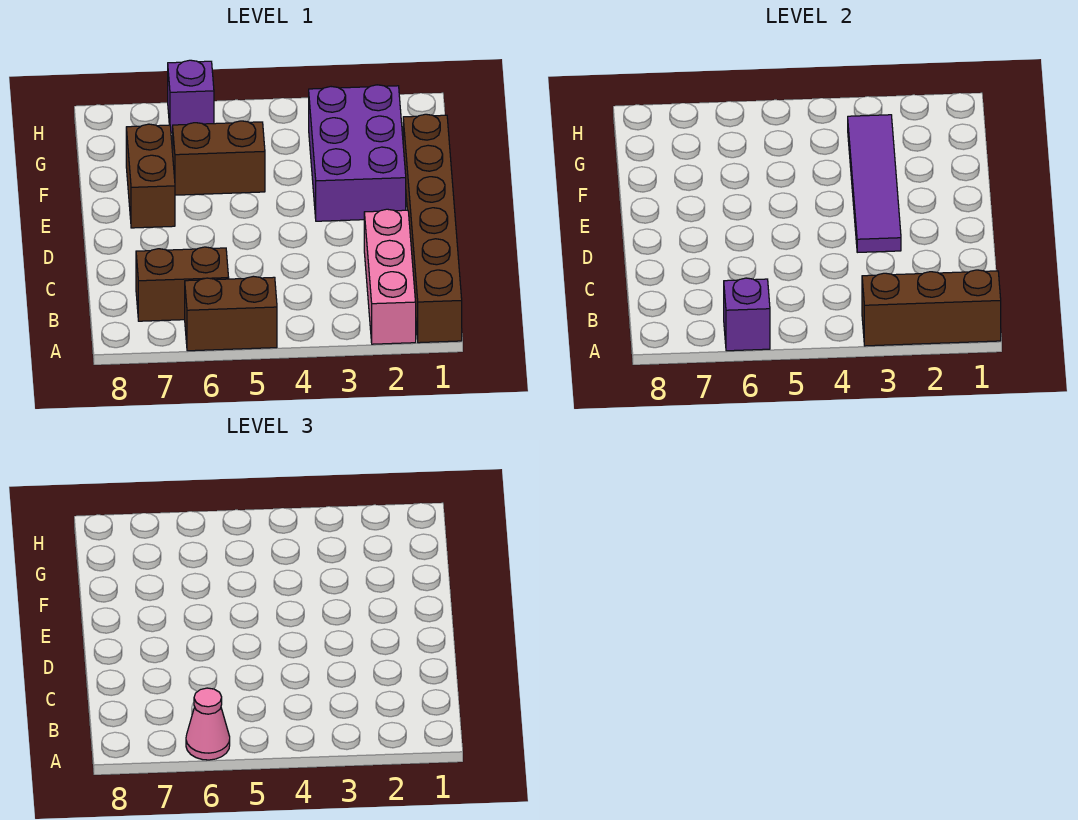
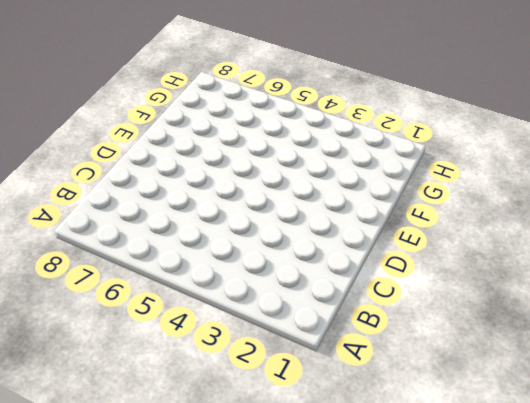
none -> brown 1x6 brick [403,114,462,343]
none -> pink 1x3 brick [364,209,416,344]
none -> brown 1x2 brick [185,276,277,351]

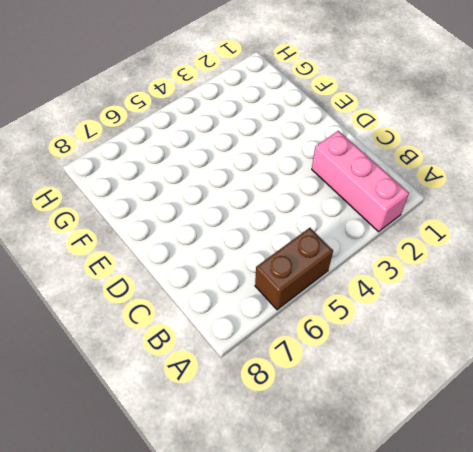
none -> brown 1x6 brick [403,114,462,343]
none -> brown 1x2 brick [136,247,229,321]
none -> purple 2x3 brick [309,85,406,221]

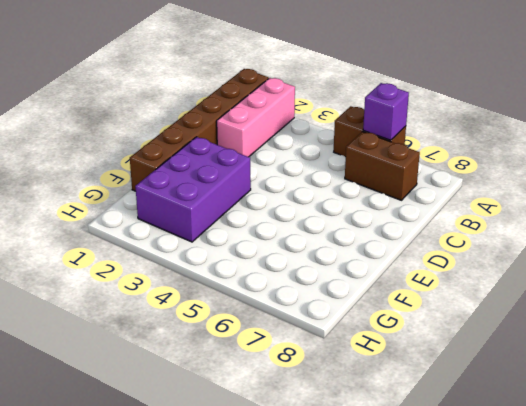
none -> brown 1x2 brick [126,124,175,228]
none -> brown 1x2 brick [173,121,265,195]
none -> purple 1x1 brick [168,60,214,133]

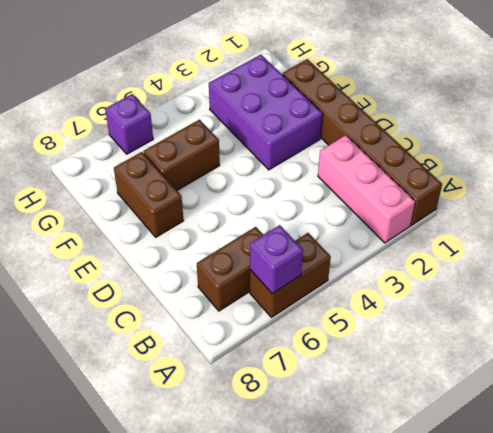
none -> brown 1x3 brick [862,270,1001,346]
none -> purple 1x4 tile [848,115,901,252]
none -> pink 1x1 cone [186,688,230,760]

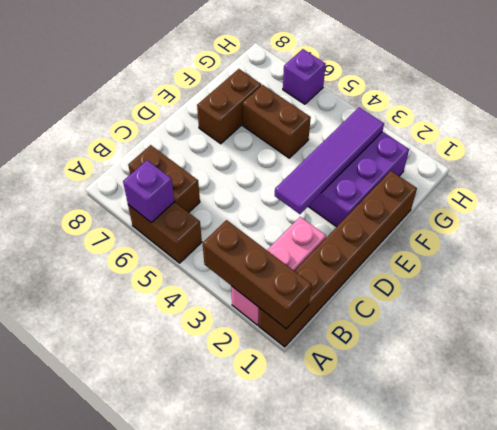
none -> pink 1x1 cone [186,688,230,760]

